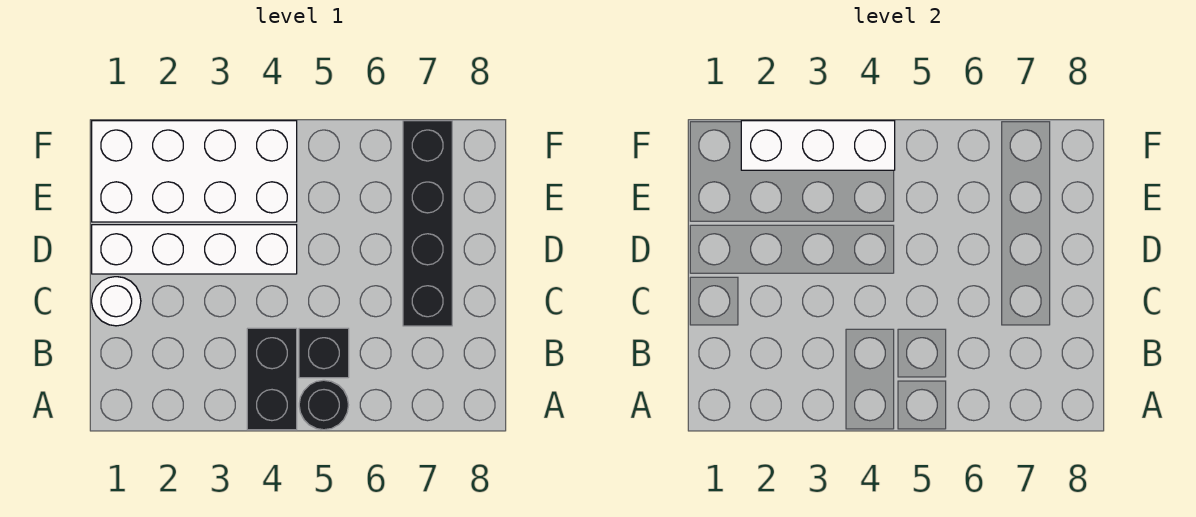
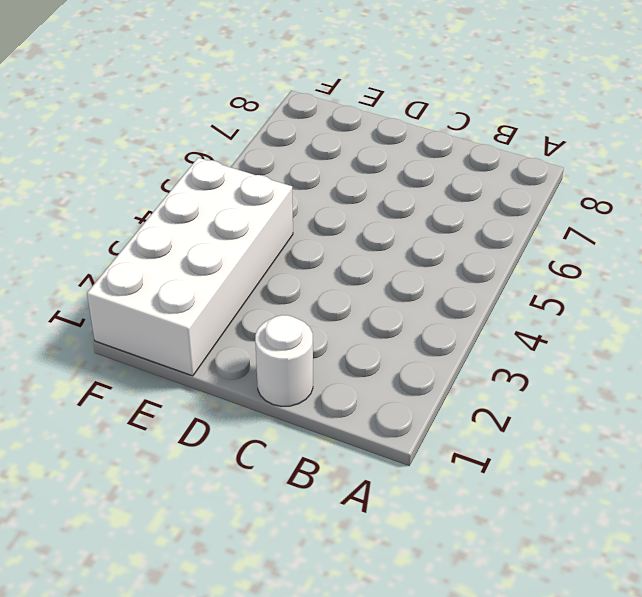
none -> black 1x2 brick [247,328,297,430]
none -> black 1x1 round brick [299,380,348,430]

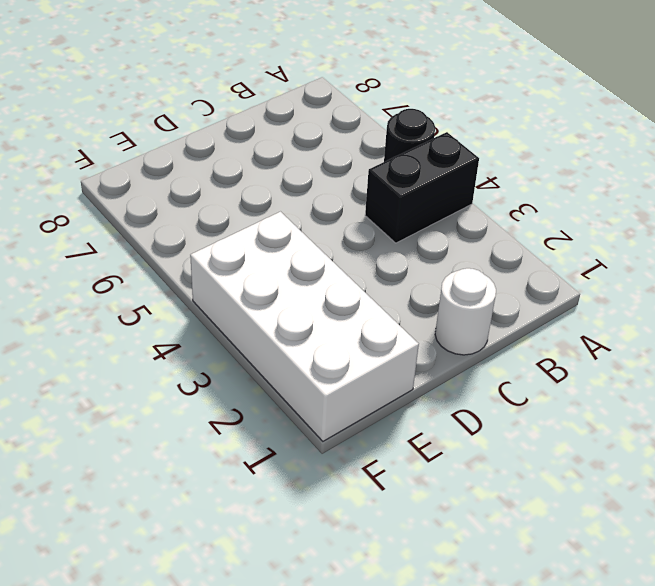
none -> black 1x1 brick [299,328,349,378]
none -> black 1x4 brick [403,121,452,326]

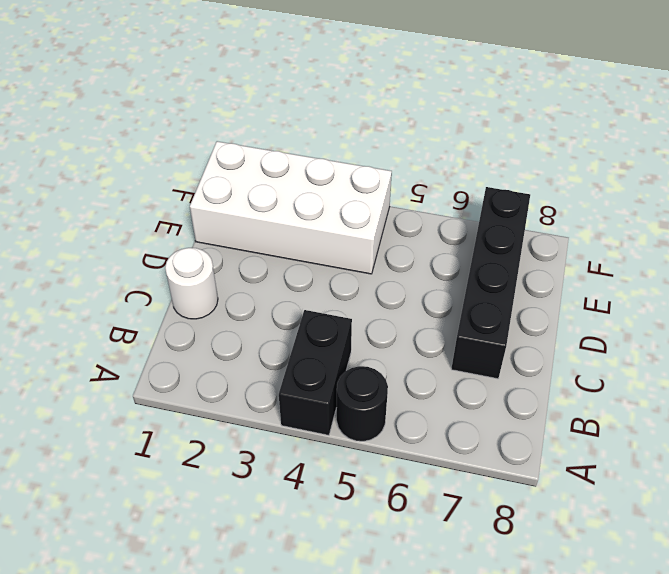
none -> black 1x1 brick [299,328,349,378]
none -> white 1x4 brick [92,225,297,274]

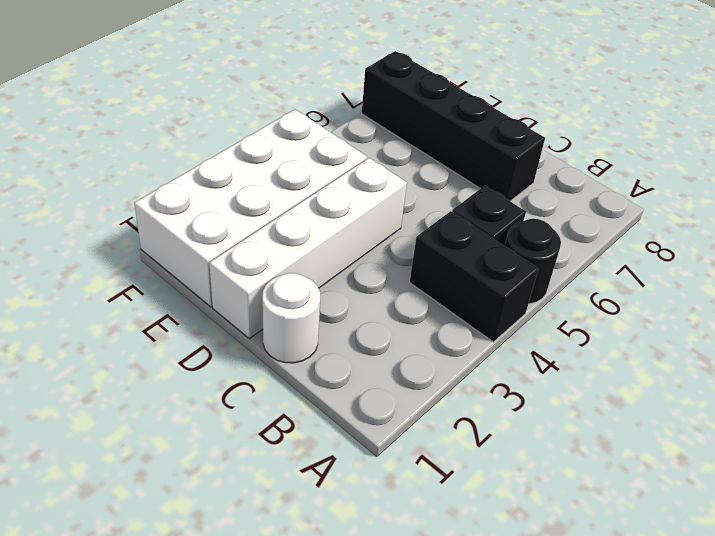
none -> white 1x3 brick [741,121,895,170]

